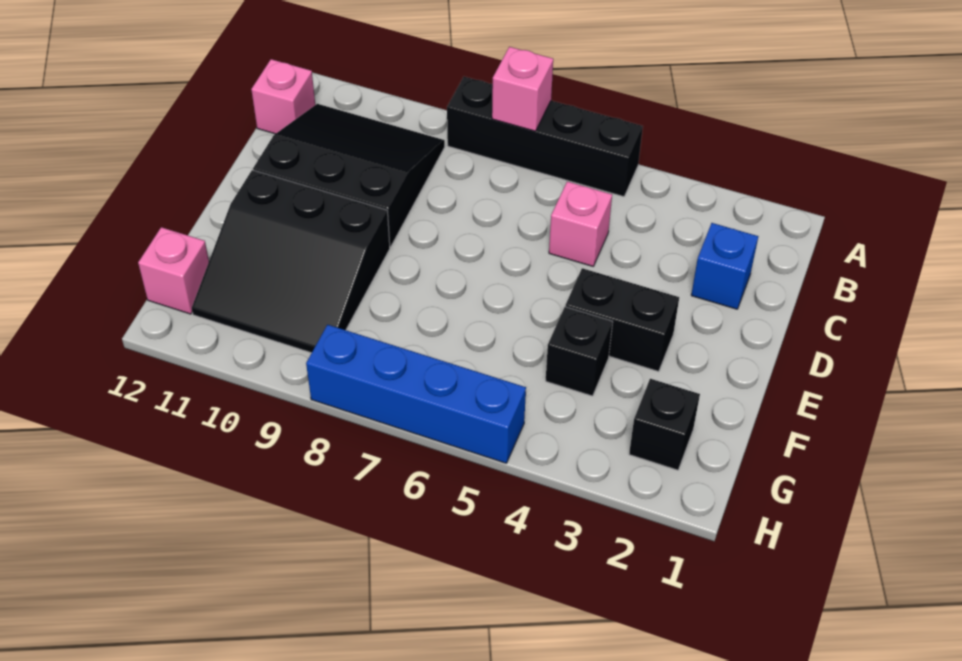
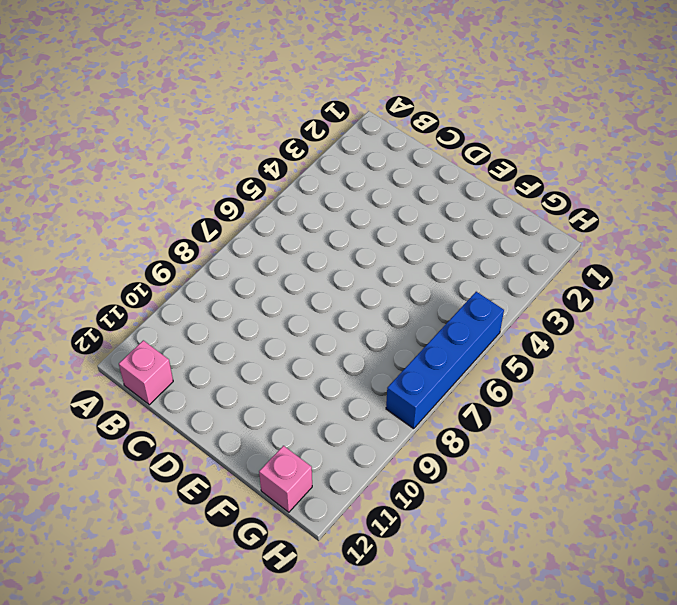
none -> black 1x4 brick [447,77,643,197]
none -> black 3x3 slope [253,104,445,247]
none -> blue 1x1 brick [691,223,758,309]

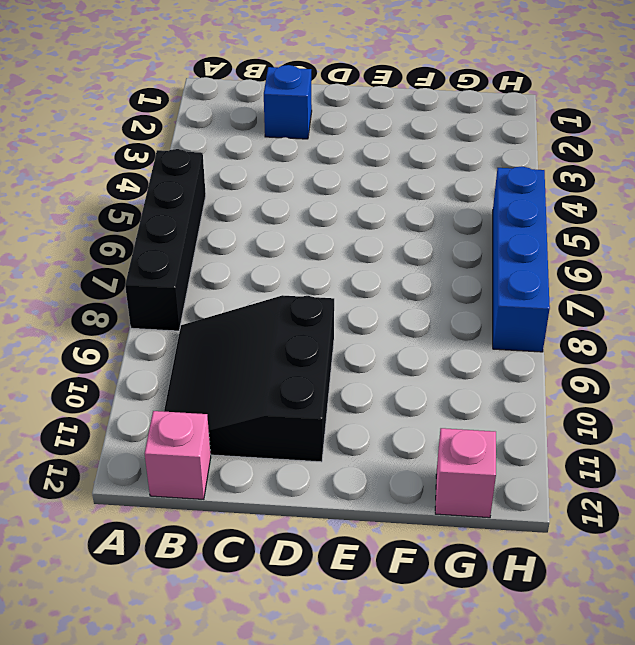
none -> pink 1x1 brick [549,181,612,266]
none -> black 1x2 brick [565,268,679,372]
none -> black 3x3 slope [192,170,390,353]

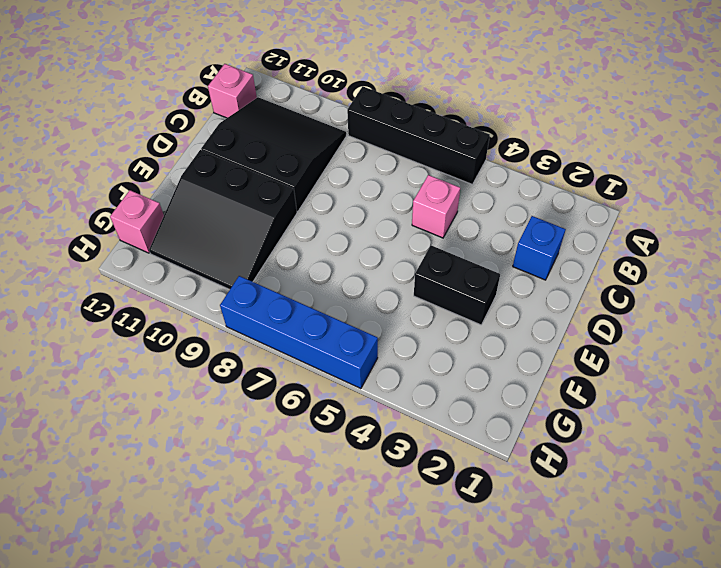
none -> black 1x1 brick [546,307,613,396]
none -> black 1x1 brick [629,379,700,470]
none -> pink 1x1 brick [492,47,553,131]

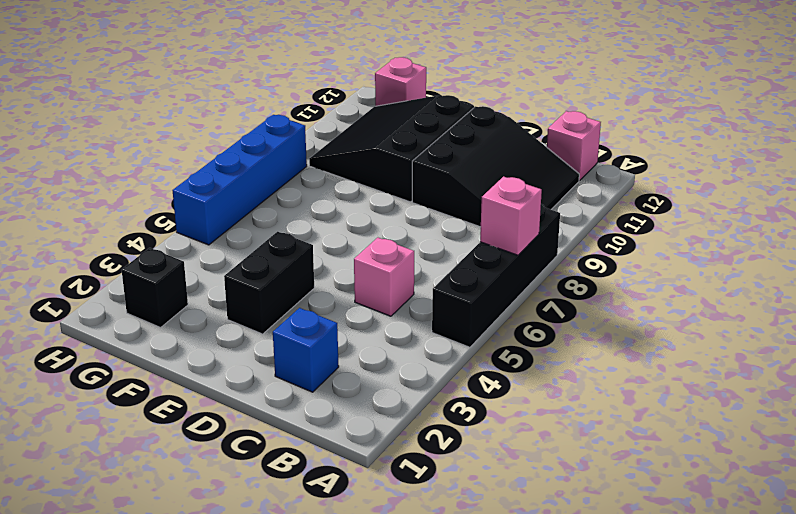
none -> black 1x1 brick [546,307,613,396]

